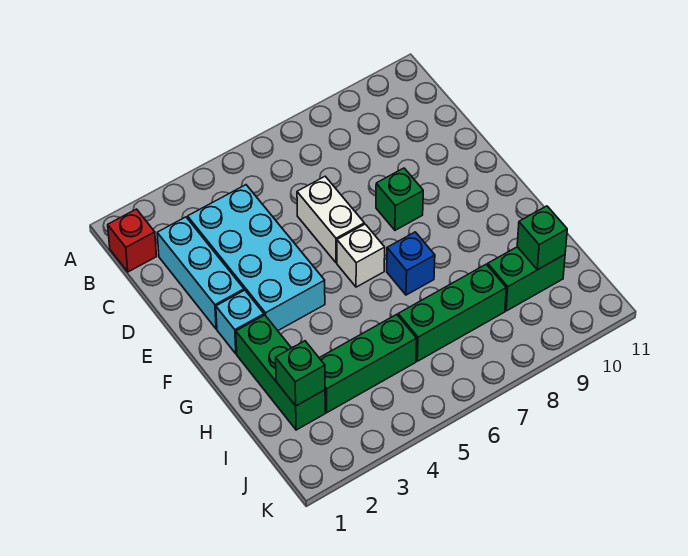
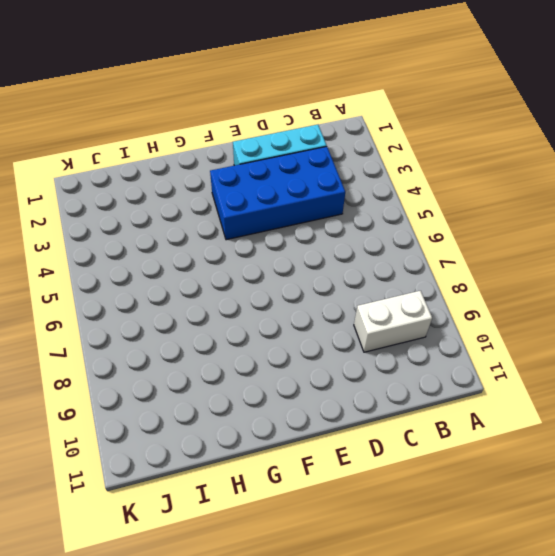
white 1x2 brick [354,291,432,352] -> white 1x2 brick moved to [297,176,364,263]
blue 2x4 brick [210,147,345,240] -> cyan 2x4 brick [188,185,325,331]
none -> red 1x1 brick [108,209,157,272]
none -> green 1x1 brick [376,168,423,230]
none -> cyan 1x1 brick [216,290,264,354]

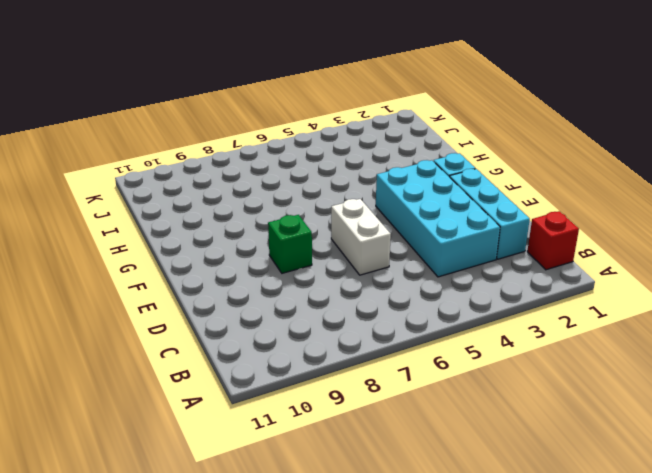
none -> white 1x1 brick [337,224,385,287]
none -> green 1x3 brick [236,315,325,430]
none -> blue 1x1 brick [387,232,435,295]

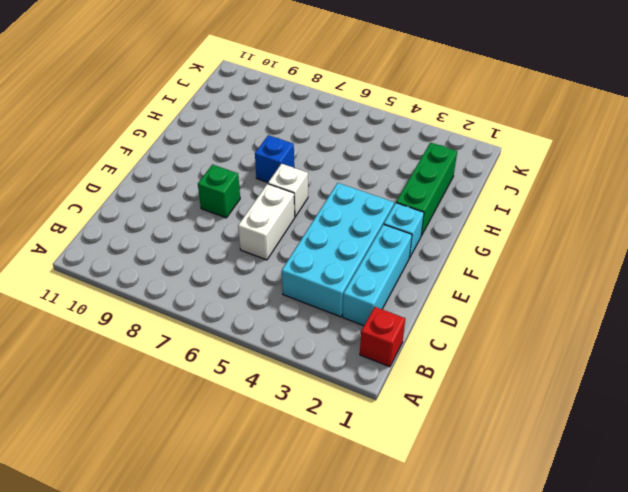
none -> green 1x3 brick [320,314,417,412]
none -> green 1x3 brick [398,264,506,361]
none -> green 1x2 brick [488,247,565,311]

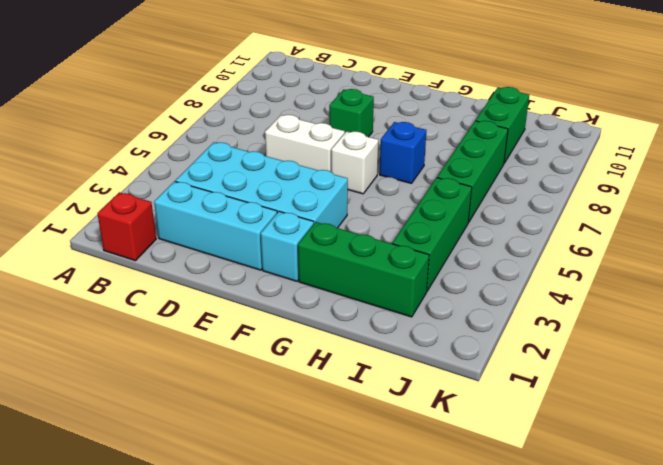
none -> green 1x1 brick [276,341,325,406]
none -> green 1x1 brick [517,206,567,270]

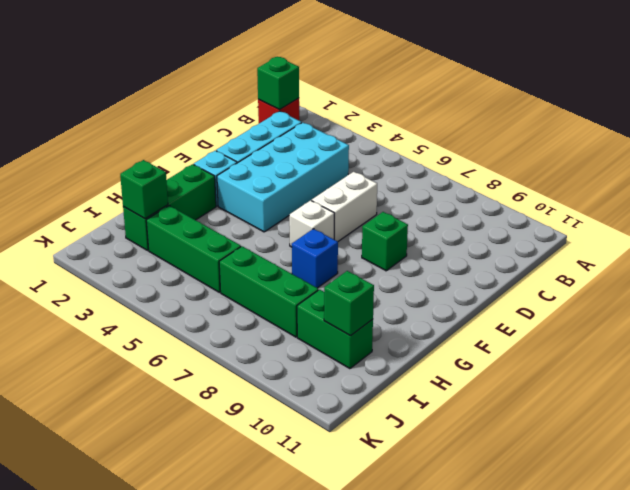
green 1x1 brick [257,57,299,110] -> none

